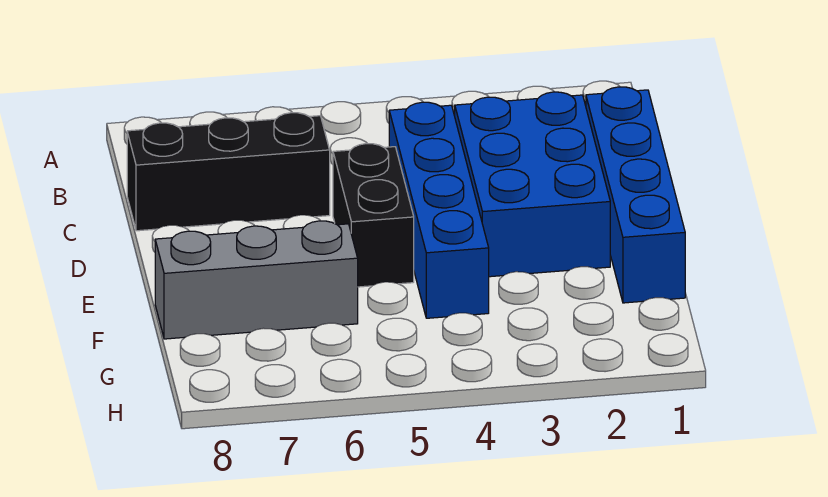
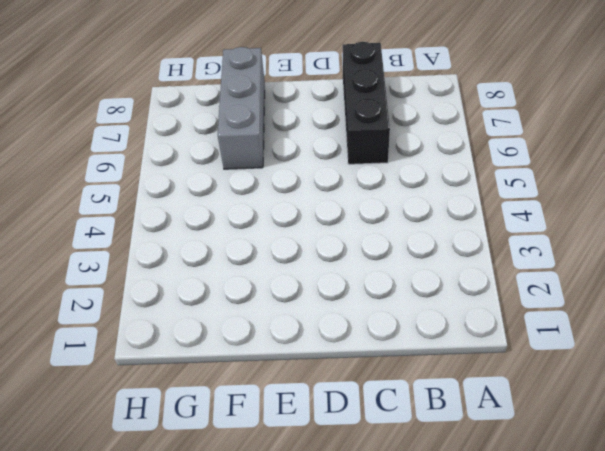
none -> blue 1x4 brick [586,87,685,303]
none -> blue 2x3 brick [455,92,610,277]

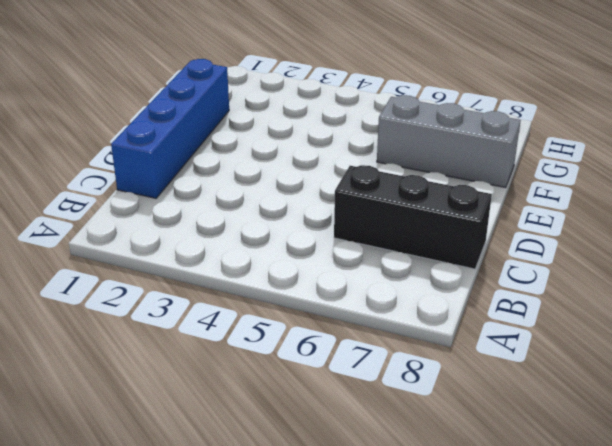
none -> blue 2x3 brick [455,92,610,277]
none -> blue 1x4 brick [389,102,489,318]

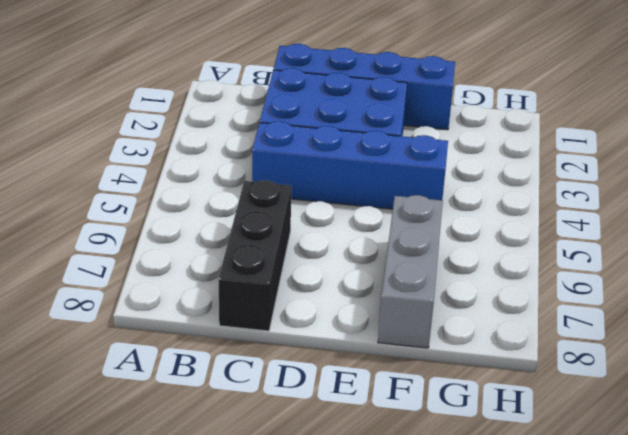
none -> black 1x2 brick [333,144,414,287]

